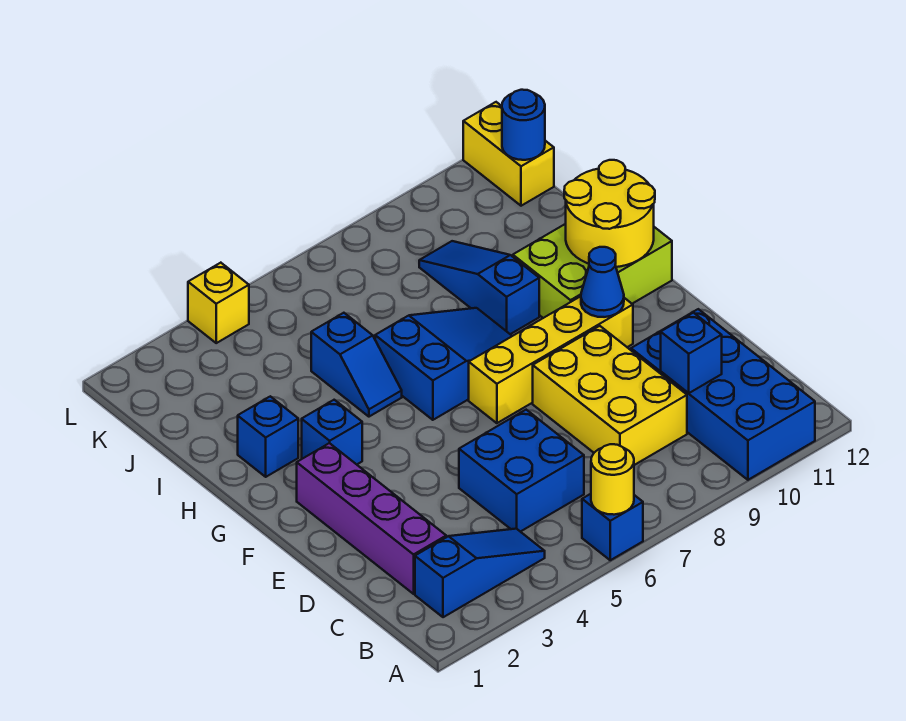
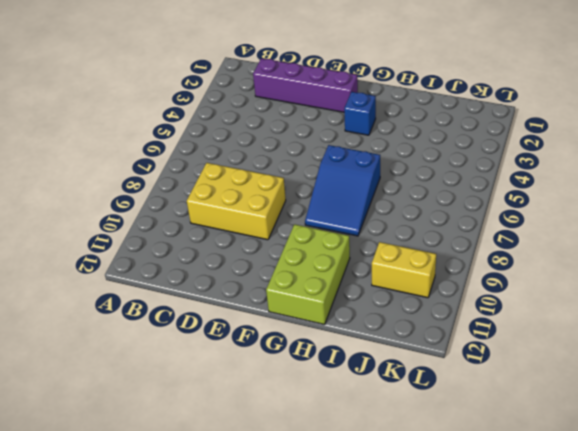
yellow 1x2 brick [372,242,436,298] -> yellow 1x2 brick moved to [463,102,554,206]
none -> blue 1x1 brick [582,494,643,560]
none -> blue 2x4 brick [631,309,815,480]
none -> blue 1x3 slope [415,529,545,617]

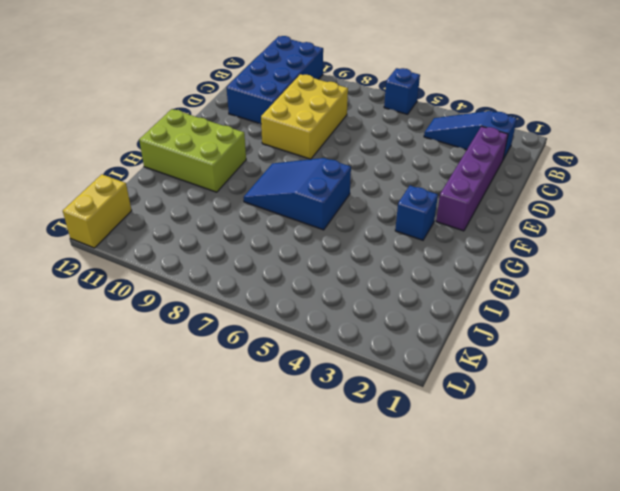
none -> blue 2x2 brick [459,410,584,532]
none -> yellow 1x4 brick [469,296,633,423]
none -> blue 1x1 brick [238,396,298,477]

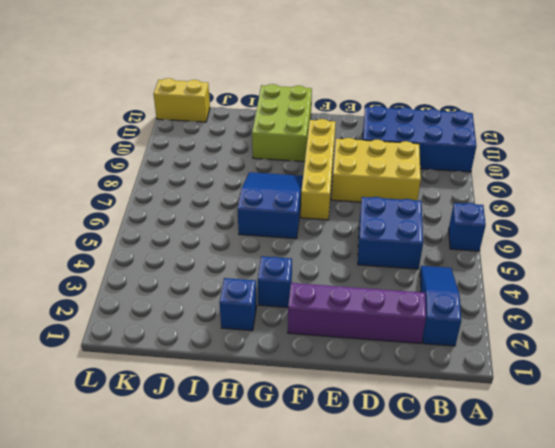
none -> blue 1x2 slope [311,313,402,417]
none -> blue 1x3 slope [419,241,539,334]
none -> yellow 1x1 brick [188,263,249,343]

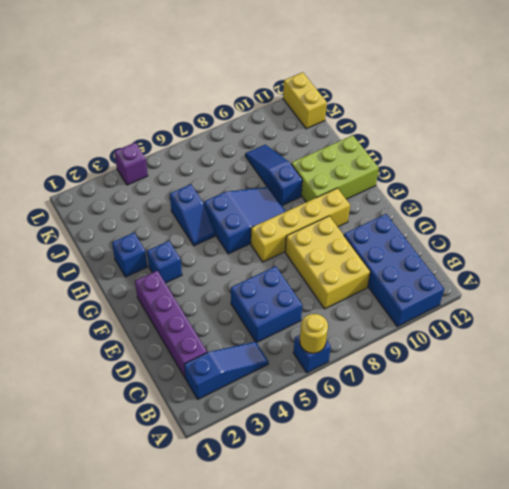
purple 1x1 brick [114,143,148,185] -> yellow 1x1 brick [188,263,249,343]
none -> blue 1x1 brick [661,313,722,393]
none -> blue 1x1 cone [581,247,624,317]
none -> yellow 2x2 round brick [564,160,655,267]

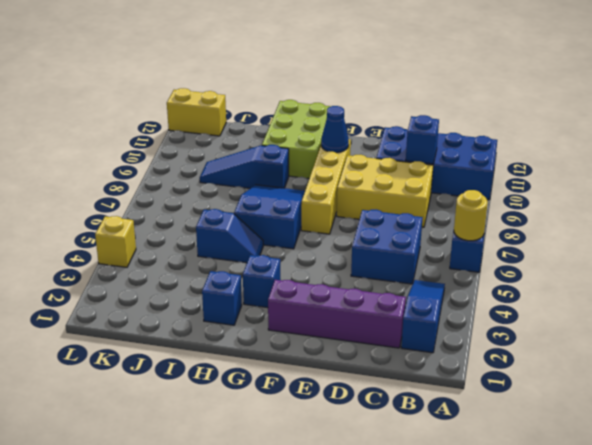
none -> yellow 2x2 round brick [564,160,655,267]
none -> blue 1x1 round brick [502,90,545,160]

